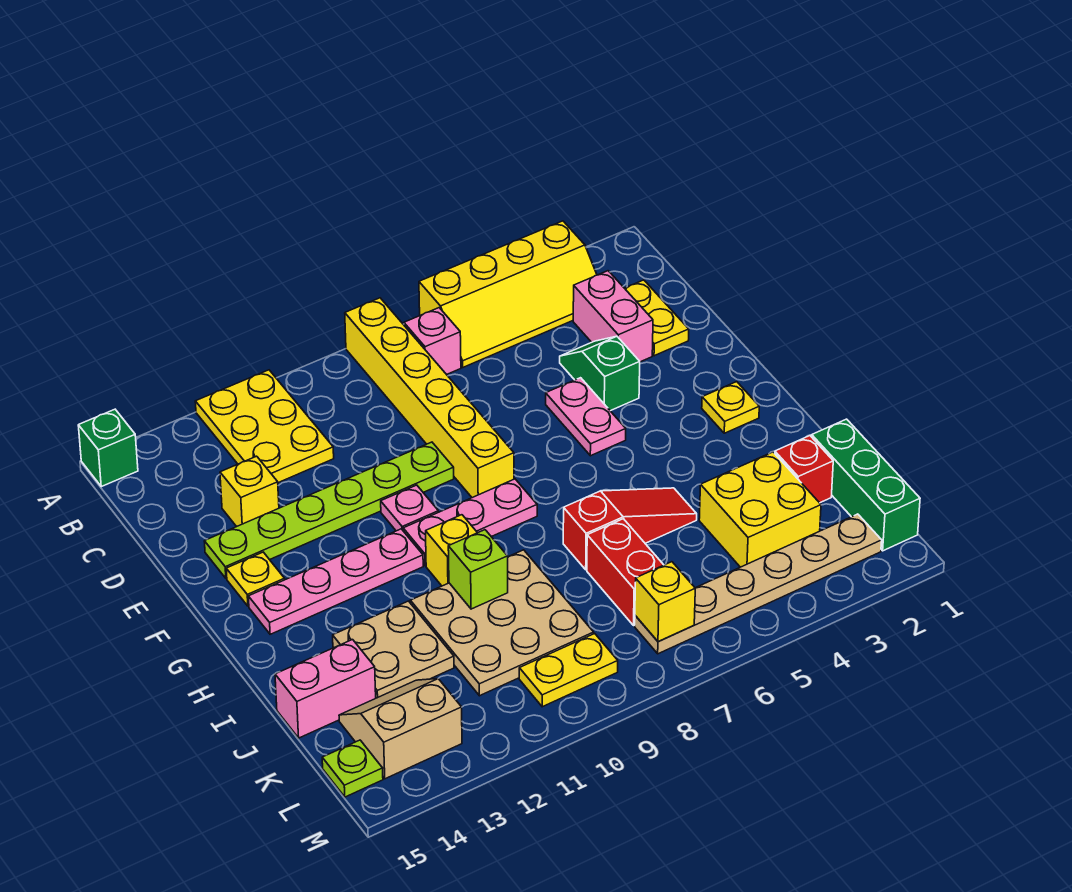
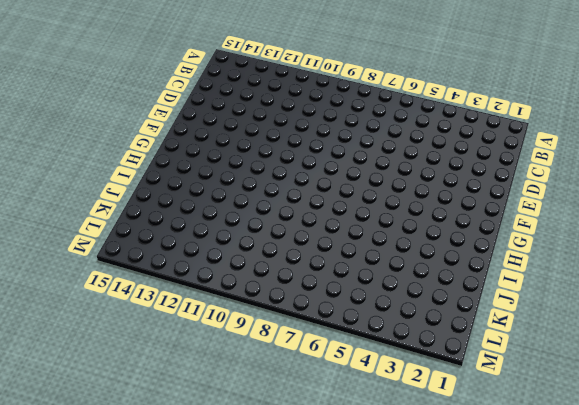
none -> yellow 2x4 slope [419,221,597,367]
none -> yellow 1x6 brick [345,298,514,498]
none -> yellow 2x3 plate [195,370,334,483]
none -> green 1x1 brick [78,409,138,487]

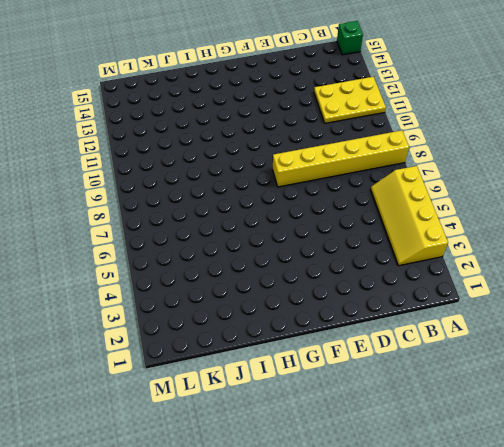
none -> pink 1x1 brick [404,308,461,375]
none -> yellow 1x2 plate [625,280,689,356]
none -> pink 1x2 brick [573,271,653,362]
none -> green 1x2 slope [560,336,640,411]

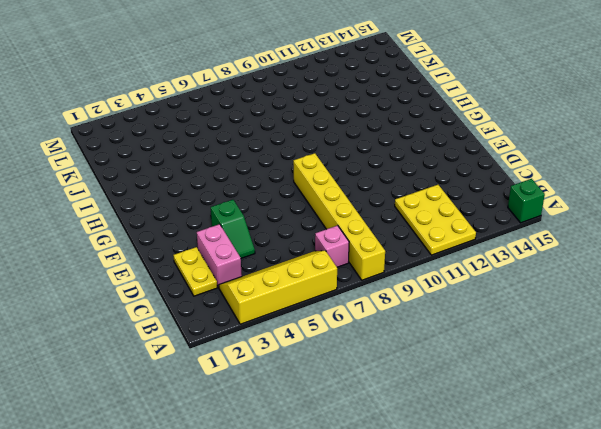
none -> yellow 1x1 brick [220,456,279,527]
none -> pink 1x2 plate [546,378,626,456]
none -> lime 1x6 plate [204,442,454,579]
none -> pink 1x1 plate [381,485,438,531]

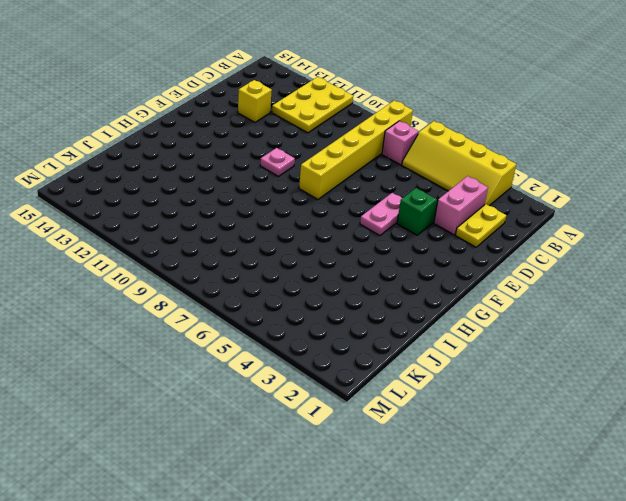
none -> green 1x1 brick [78,409,138,487]
none -> lime 1x6 plate [204,442,454,579]
none -> yellow 1x1 plate [226,552,285,606]
none -> yellow 1x1 plate [702,382,759,433]

